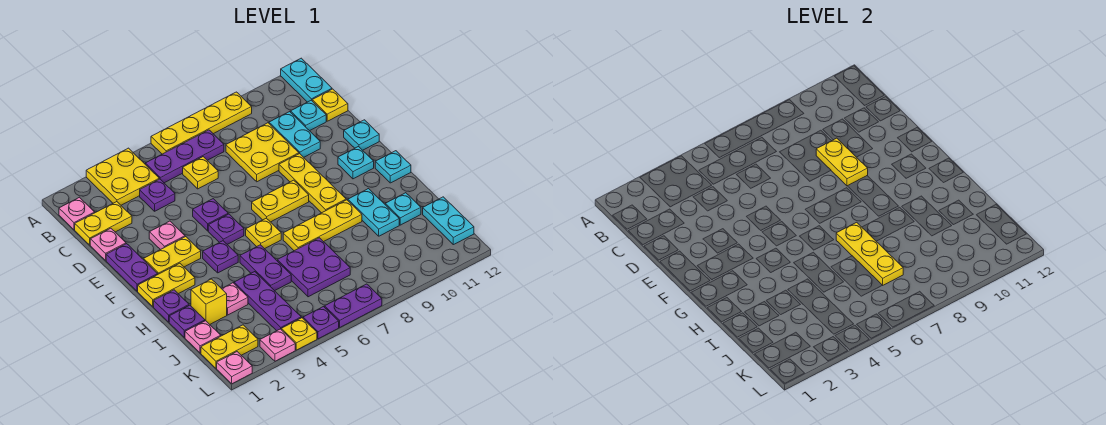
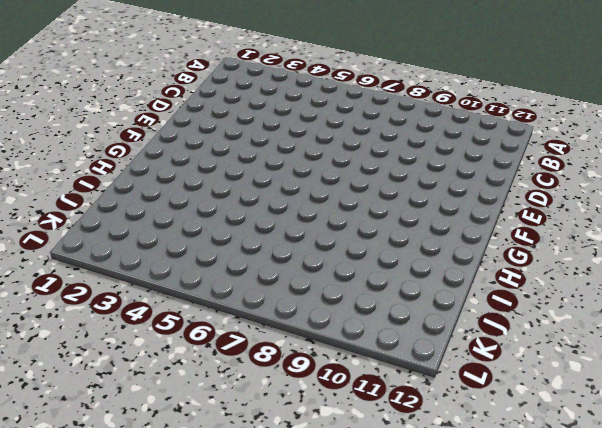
none -> yellow 2x2 plate [86,148,159,205]
none -> yellow 1x4 plate [151,92,252,154]
none -> cyan 1x2 plate [281,58,332,102]
none -> pink 1x1 plate [59,197,95,230]

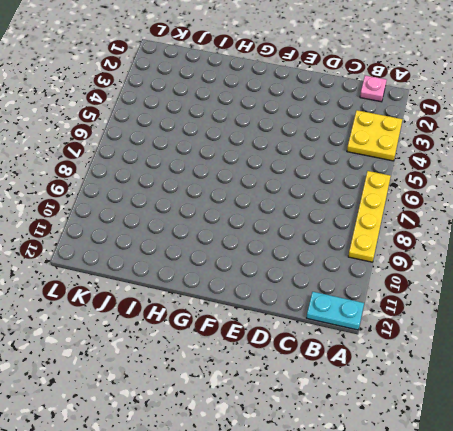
none -> purple 1x3 plate [145,130,224,183]
none -> yellow 1x2 plate [75,202,132,245]
none -> purple 1x1 plate [140,179,175,211]
none -> yellow 1x1 plate [183,157,218,189]

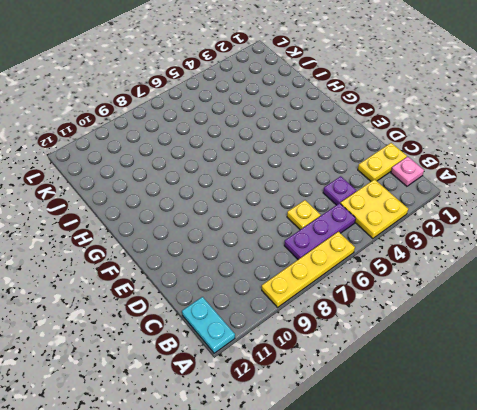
none -> yellow 2x2 plate [226,123,299,182]
none -> cyan 1x2 plate [269,112,320,157]
none -> cyan 1x1 plate [291,100,326,131]
none -> yellow 1x1 plate [312,89,348,121]

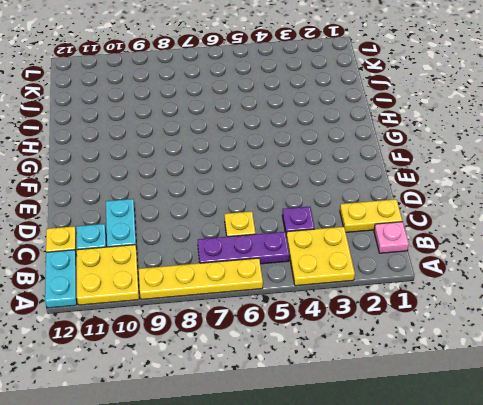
yellow 2x2 plate [76,245,139,305] -> yellow 2x2 plate moved to [226,123,299,182]
none -> pink 1x1 plate [90,228,126,260]
none -> purple 1x2 plate [106,244,158,291]
none -> pink 1x1 plate [149,221,185,250]
none -> purple 1x1 plate [193,199,228,231]

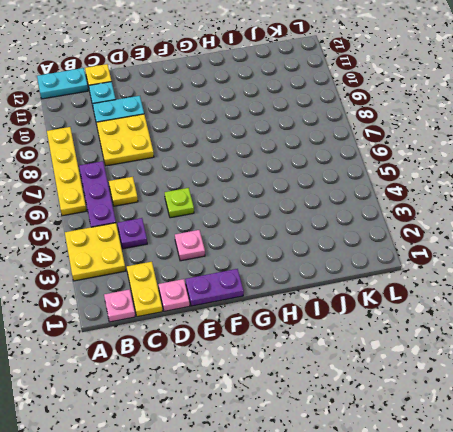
lime 1x1 plate [165,188,194,218] -> purple 1x1 plate [193,199,228,231]
none -> yellow 1x3 plate [279,154,346,213]
none -> cyan 1x1 plate [344,120,379,150]
none -> yellow 1x2 plate [144,237,201,274]
none -> purple 1x1 plate [208,214,244,244]

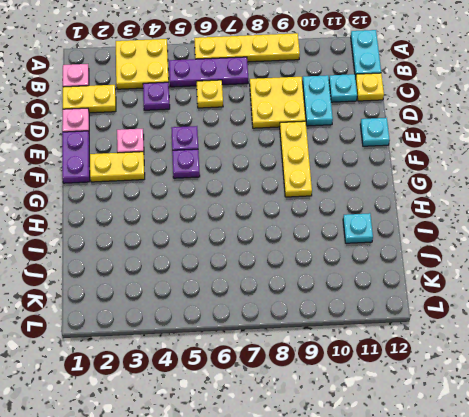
none -> yellow 1x2 plate [252,180,309,222]
none -> cyan 1x1 plate [338,147,374,179]
none -> yellow 1x2 plate [138,263,195,307]
none -> purple 1x1 plate [203,241,238,273]

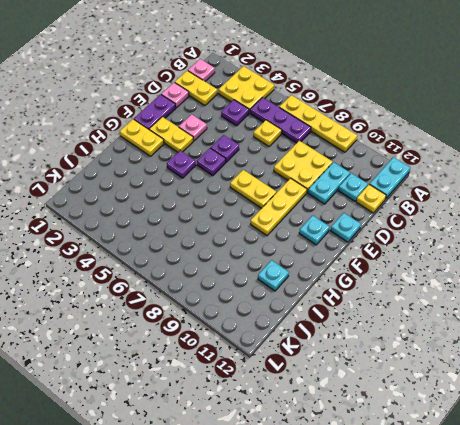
none -> yellow 1x1 plate [246,218,281,249]
none -> cyan 1x1 plate [375,151,411,183]
none -> purple 1x1 plate [154,290,189,322]
none -> purple 1x2 plate [240,245,291,291]

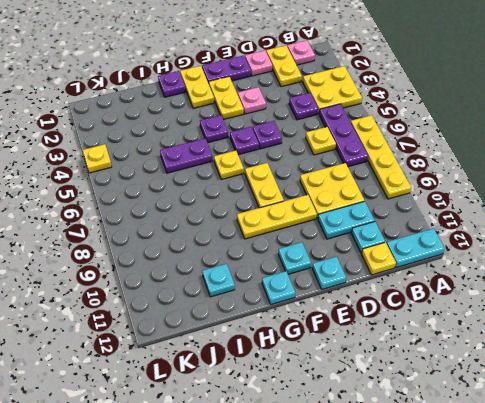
none -> yellow 1x3 plate [283,200,362,251]
none -> cyan 1x2 plate [348,189,399,236]
none -> purple 1x1 plate [169,305,205,338]
none -> yellow 1x1 brick [191,279,227,324]

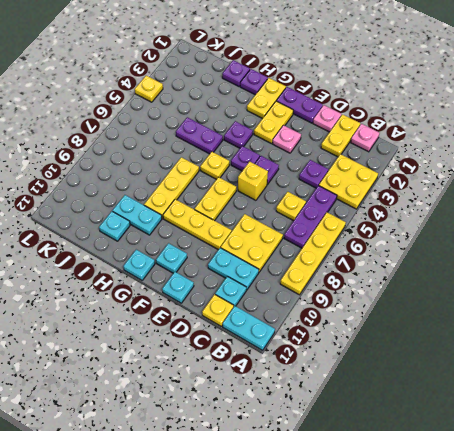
yellow 1x1 brick [238,162,268,200] -> yellow 1x1 brick moved to [191,279,227,324]
none -> pink 1x1 plate [222,283,248,315]
none -> purple 1x3 plate [234,272,301,331]
none -> purple 2x2 plate [277,238,350,297]
none -> pink 1x1 plate [185,321,221,353]

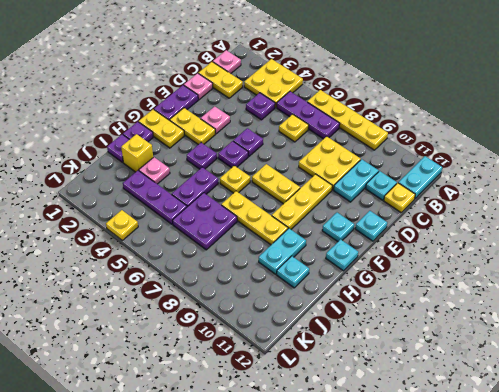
purple 1x3 plate [123,171,187,224] -> purple 1x3 plate turned to [234,272,301,331]
none -> pink 1x1 plate [185,321,221,353]
none -> cyan 1x2 plate [423,197,474,245]
none -> yellow 1x2 plate [201,325,258,368]
none -> pink 1x1 plate [217,352,252,384]

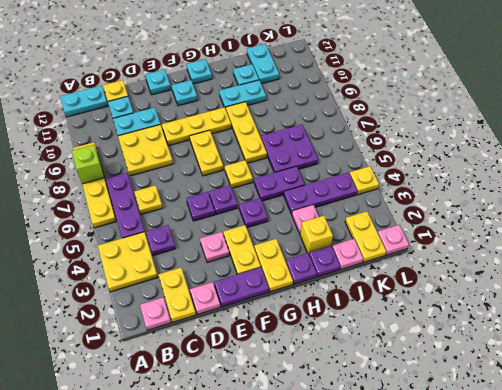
lime 1x1 brick [72,145,104,184] -> none
cyan 1x2 plate [247,44,279,84] -> cyan 1x2 plate turned to [423,197,474,245]
none -> pink 1x1 plate [260,329,295,361]
none -> purple 1x1 plate [303,307,339,339]
none -> purple 1x2 plate [325,284,382,327]
none -> yellow 1x2 plate [816,138,868,186]

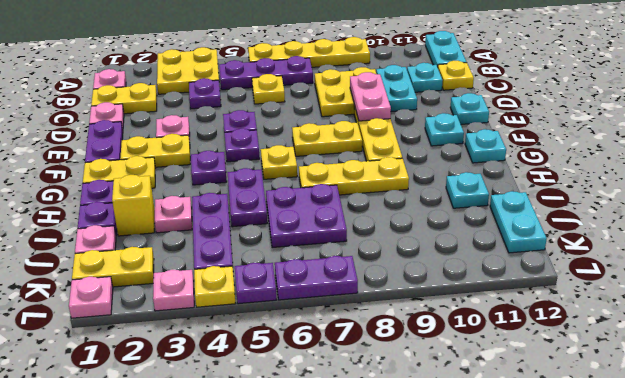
pink 1x2 plate [350,72,391,121] -> yellow 1x2 plate [816,138,868,186]
none -> cyan 1x2 plate [348,189,399,236]
none -> yellow 1x3 plate [836,222,903,285]

